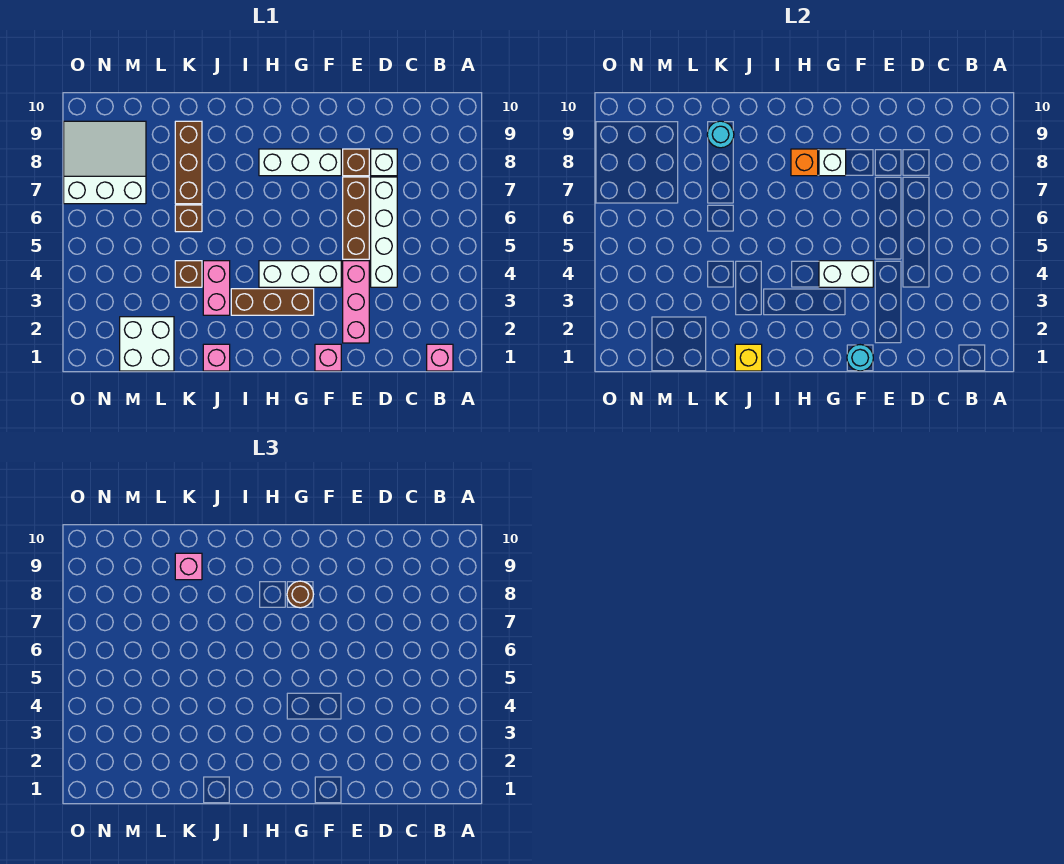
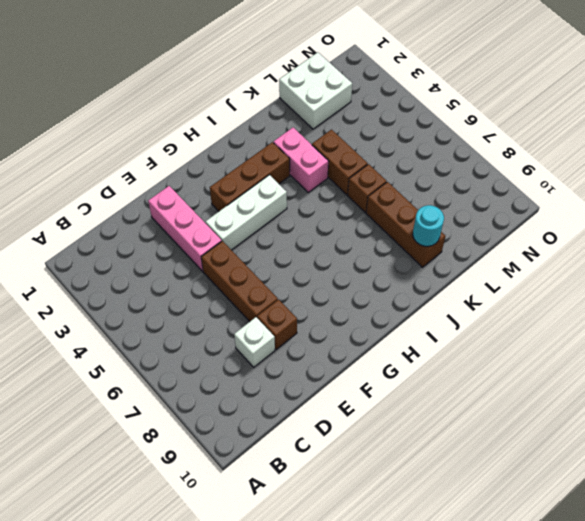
brown 1x2 brick [312,130,368,195] -> brown 1x1 brick [175,261,202,287]
none -> pink 1x1 brick [427,344,453,371]
none -> white 1x4 brick [371,177,397,287]
none -> pink 1x1 brick [315,344,341,371]

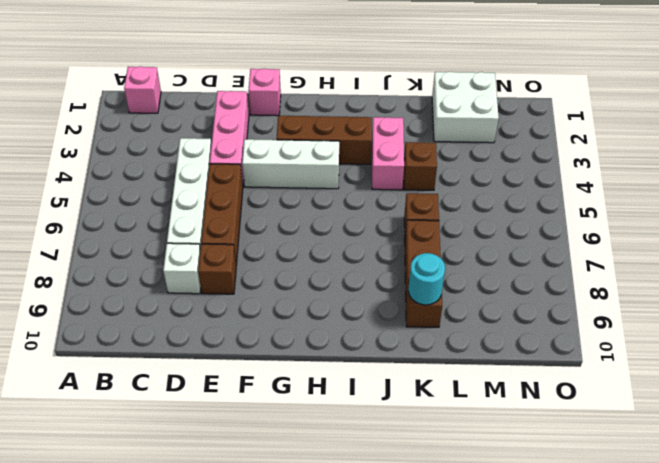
none -> white 1x3 brick [259,149,341,176]
none -> pink 1x1 brick [203,344,230,371]
none -> white 3x3 slope [64,121,146,204]

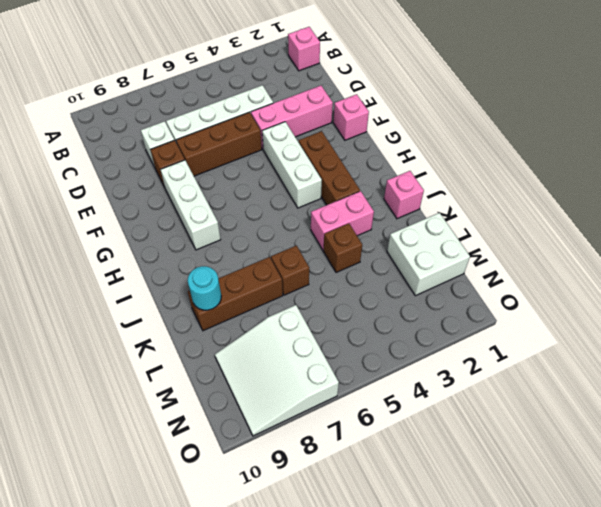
none -> cyan 1x1 round brick [847,345,873,371]
none -> white 1x2 brick [819,261,873,287]
none -> white 1x1 brick [819,149,846,176]

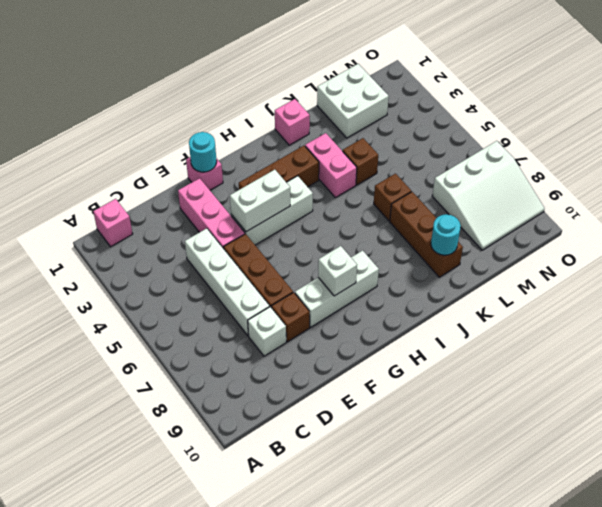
none -> orange 1x1 brick [791,149,818,176]
none -> yellow 1x1 brick [735,344,762,371]
none -> brown 1x1 round brick [287,581,314,608]

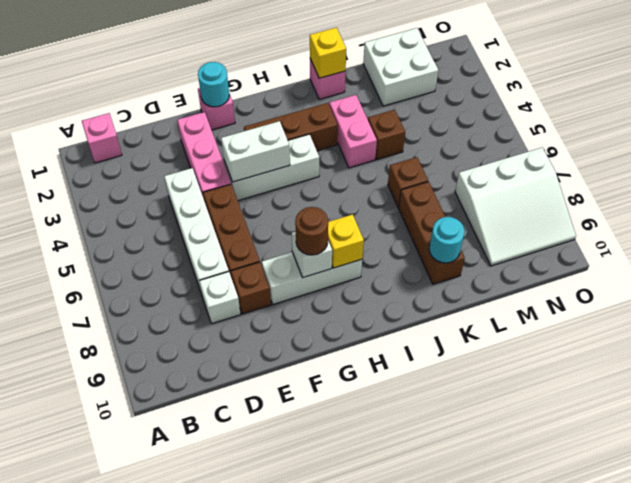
yellow 1x1 brick [328,214,364,268] -> orange 1x1 brick [791,149,818,176]
none -> pink 1x1 brick [175,553,202,580]

